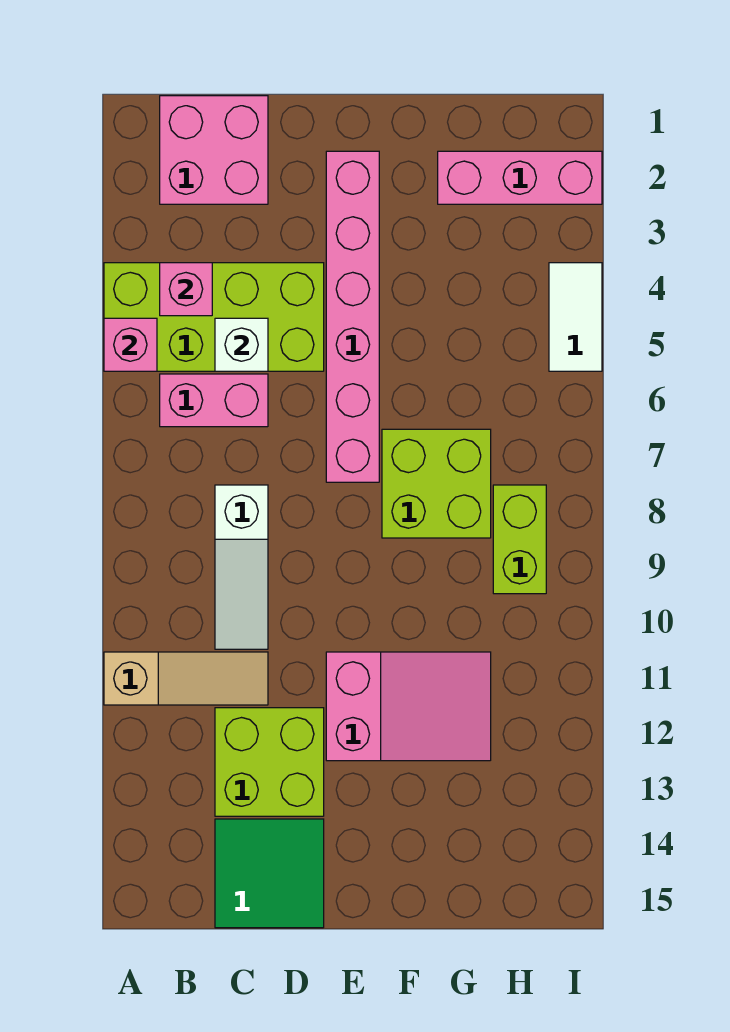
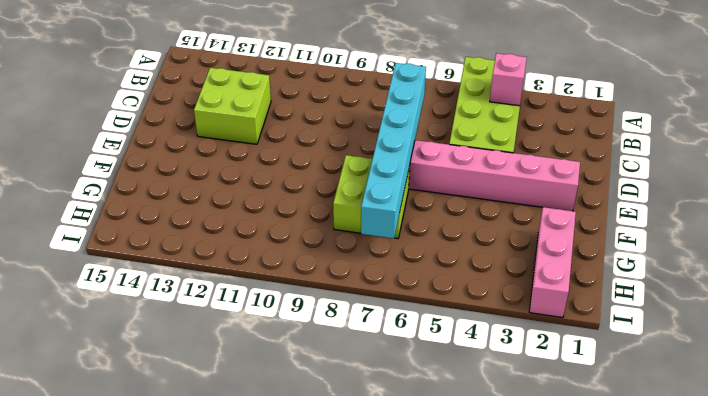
cyan 1x6 brick [361,63,426,238] -> none
none -> tan 1x3 slope [104,652,268,705]
none -> pink 2x2 brick [160,96,268,204]
none -> pink 1x2 brick [160,374,268,427]

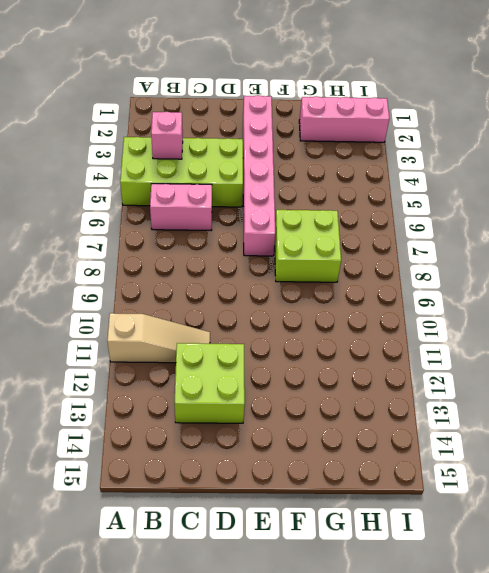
none -> pink 2x2 brick [160,96,268,204]
none -> white 1x3 slope [215,485,268,649]
none -> green 2x2 tile [215,819,324,928]

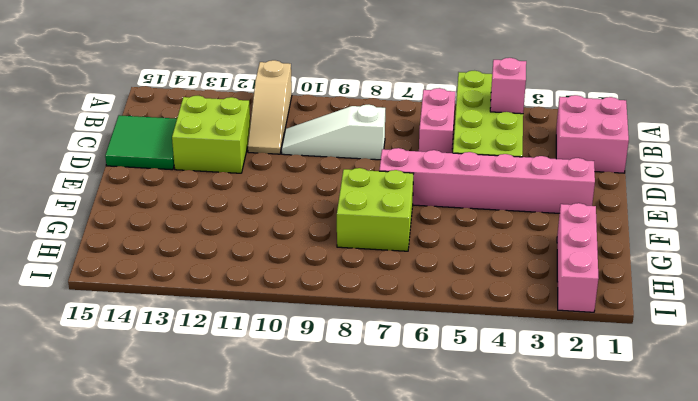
none -> pink 2x3 slope [326,652,491,761]
none -> lime 1x2 brick [493,485,546,594]
none -> white 1x2 tile [549,263,602,371]

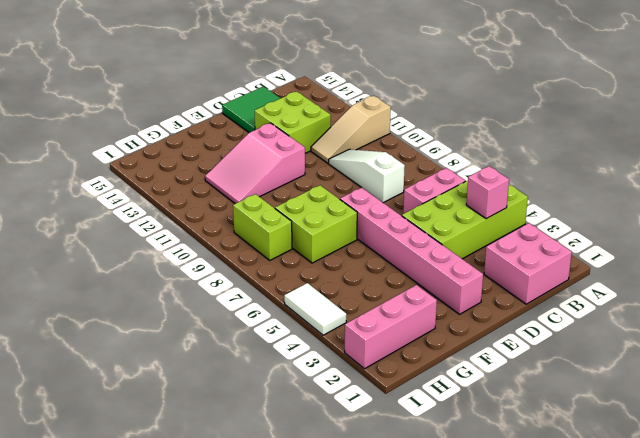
none -> pink 1x1 brick [104,318,157,371]
none -> white 1x1 brick [215,318,268,371]

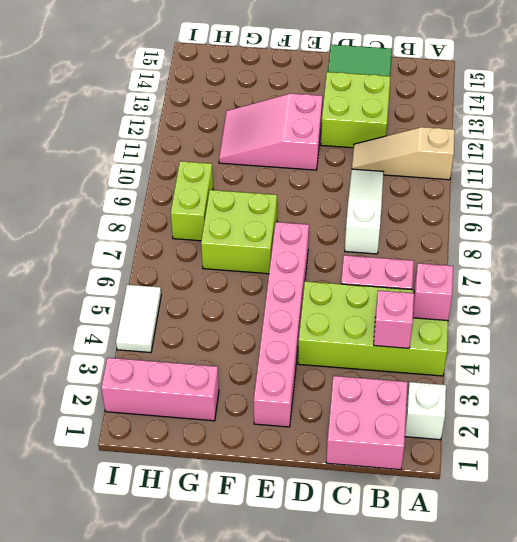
white 1x1 brick [405,382,446,440] -> white 1x1 brick moved to [215,318,268,371]

